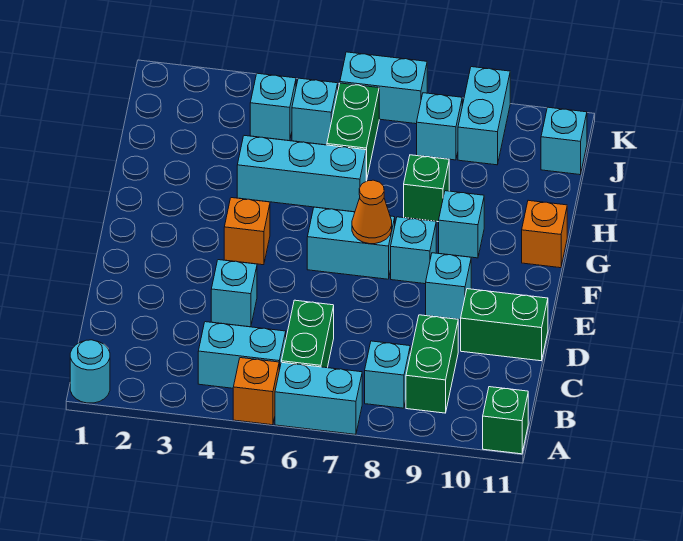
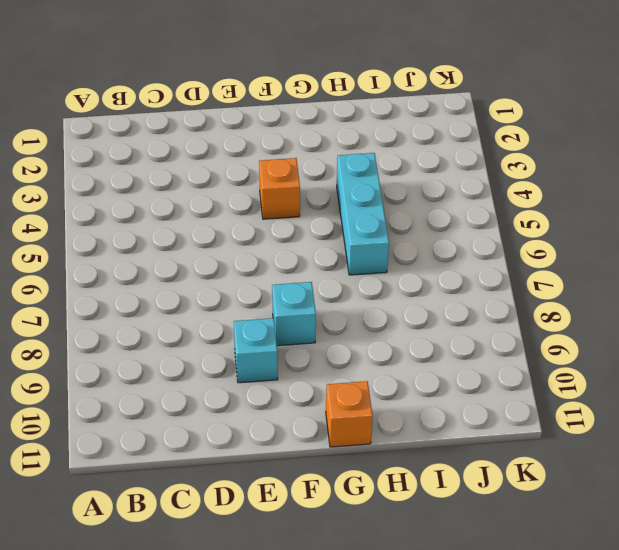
none -> cyan 1x1 round brick [70,340,110,403]
none -> orange 1x1 brick [233,358,279,425]
none -> cyan 1x2 brick [275,362,362,435]

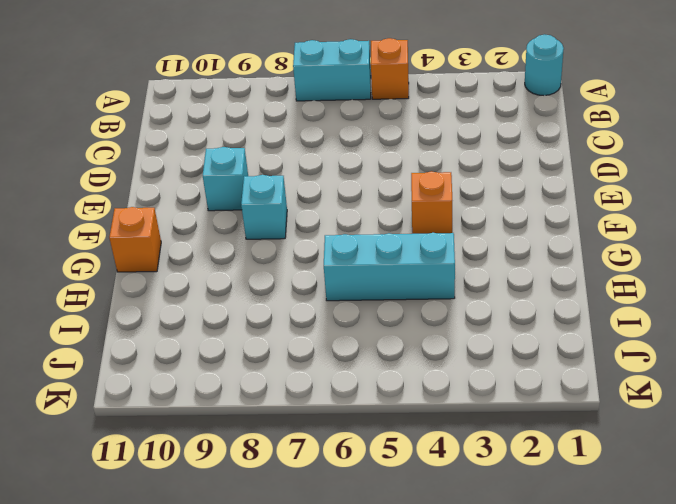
none -> green 1x1 brick [483,387,528,454]
none -> cyan 1x2 brick [198,322,286,388]
none -> green 1x2 brick [282,300,334,368]

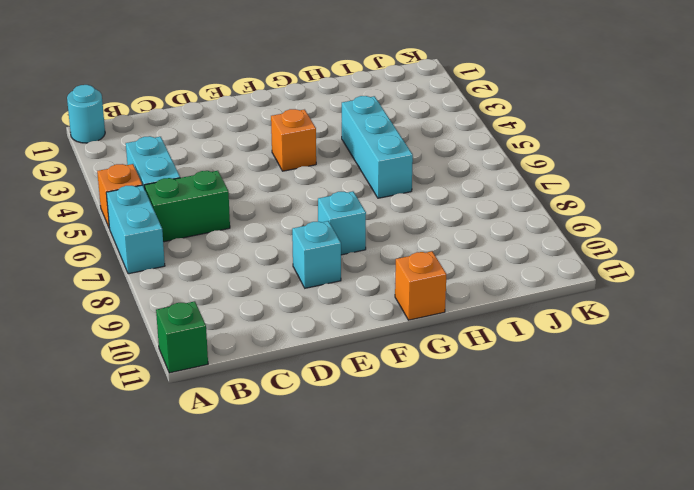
none -> cyan 1x1 brick [365,341,410,408]
none -> green 1x2 brick [406,315,458,413]
none -> cyan 1x1 brick [211,260,257,327]

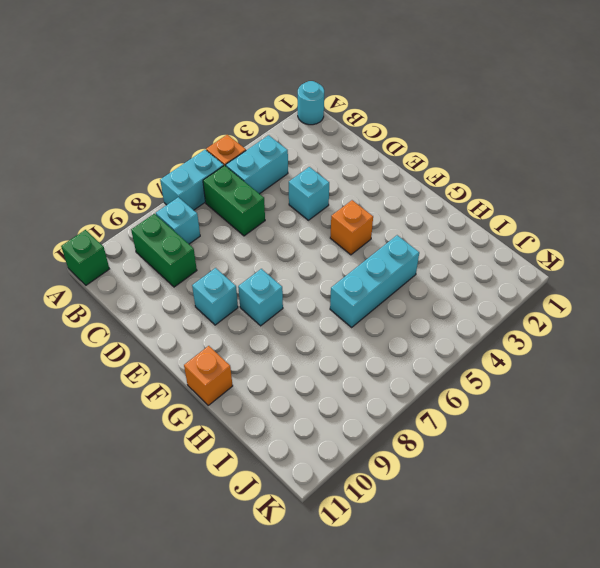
none -> green 1x2 brick [461,289,548,361]
none -> cyan 1x2 brick [307,207,395,279]
none -> cyan 1x1 brick [439,191,484,258]

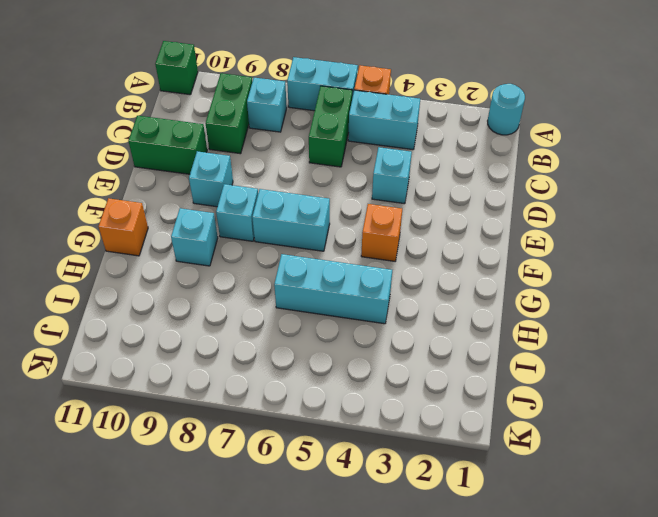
none -> green 1x1 brick [404,155,449,222]
none -> green 1x2 brick [327,83,379,181]
none -> cyan 1x1 brick [250,73,296,141]

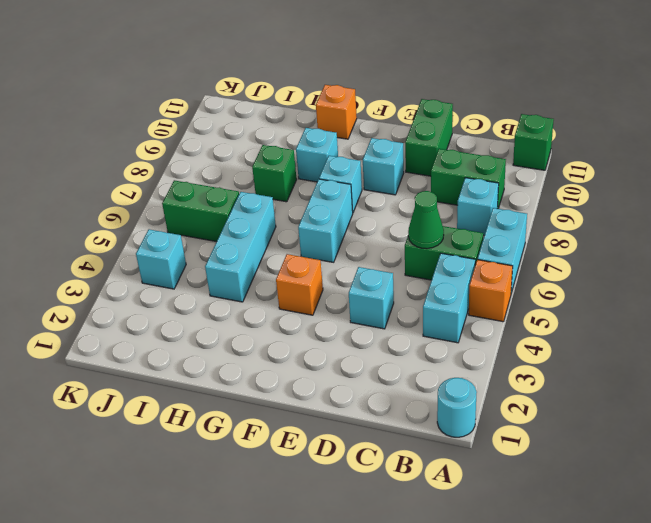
green 1x1 cone [408,191,444,249] -> none
none -> cyan 1x1 brick [292,78,338,145]
none -> cyan 1x1 brick [417,93,462,160]
none -> cyan 1x2 brick [458,67,510,165]

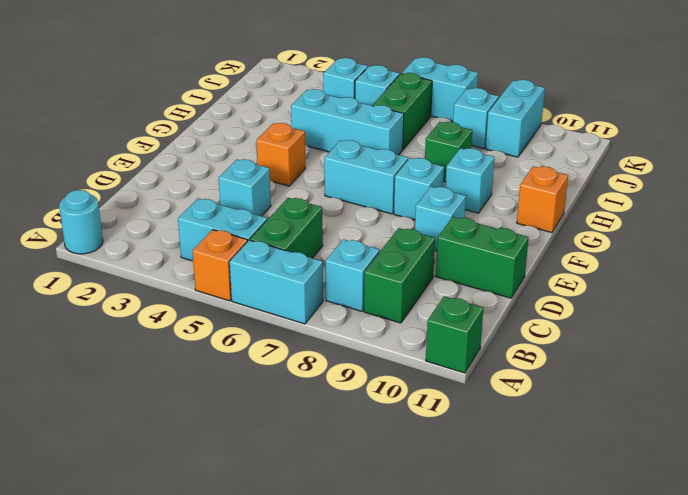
none -> cyan 1x1 brick [541,107,587,175]
none -> orange 1x1 cone [352,180,392,244]

